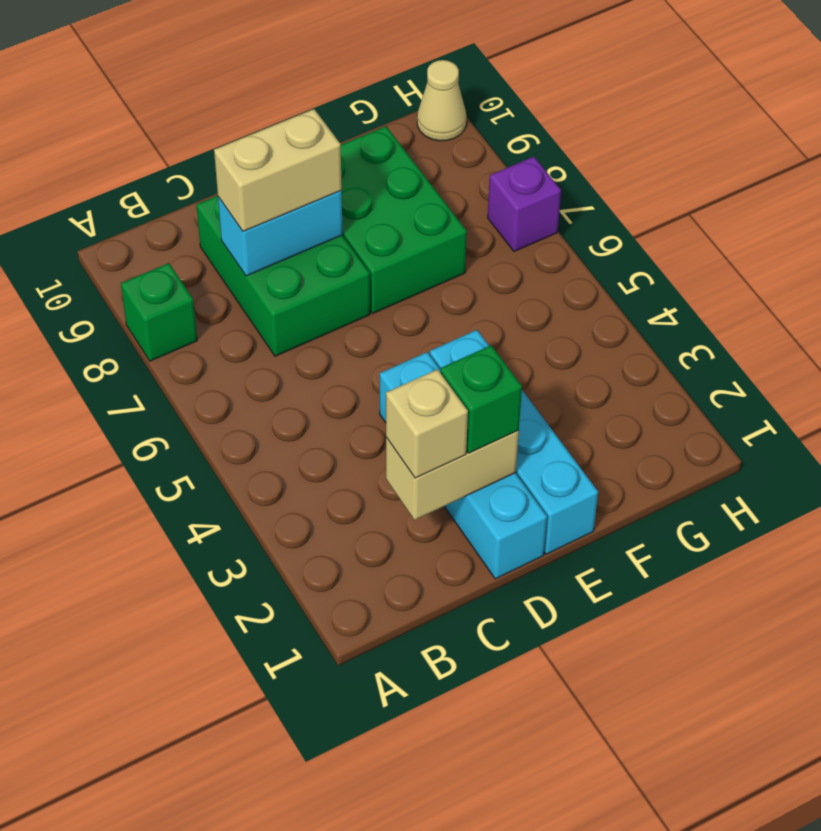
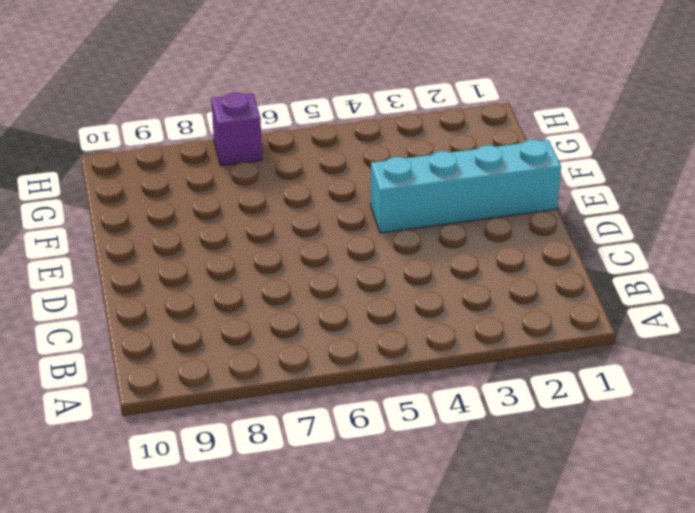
none -> green 1x1 brick [121,263,197,361]
none -> green 2x3 brick [196,196,370,356]
none -> cyan 1x4 brick [380,352,547,579]

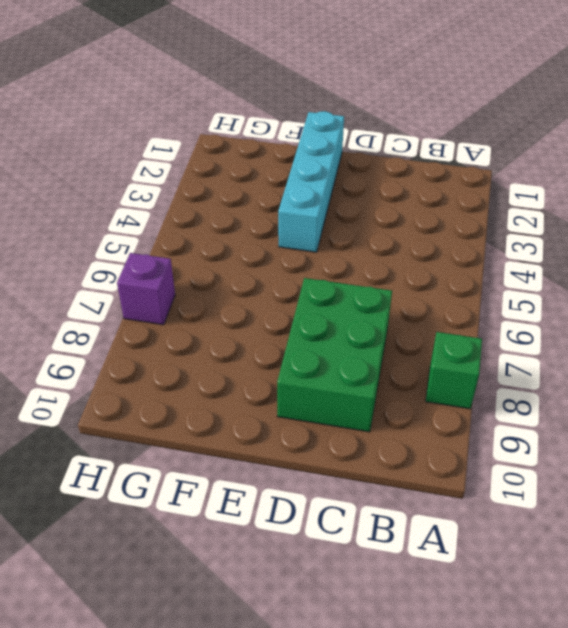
none -> cyan 1x4 brick [380,352,547,579]
none -> green 2x3 brick [341,126,467,314]
none -> tan 1x1 cone [417,60,466,141]

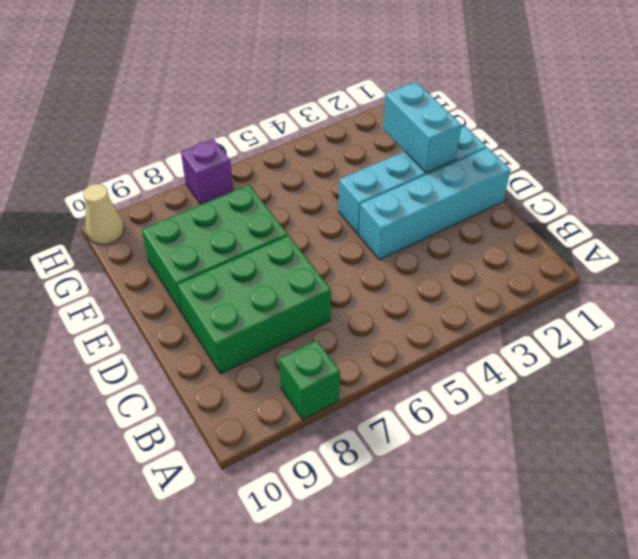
cyan 1x2 brick [383,82,461,173] -> cyan 1x2 brick moved to [218,191,343,276]
none -> tan 1x2 brick [386,430,519,520]
none -> tan 1x1 brick [386,369,468,478]
none -> tan 1x2 brick [214,109,342,231]

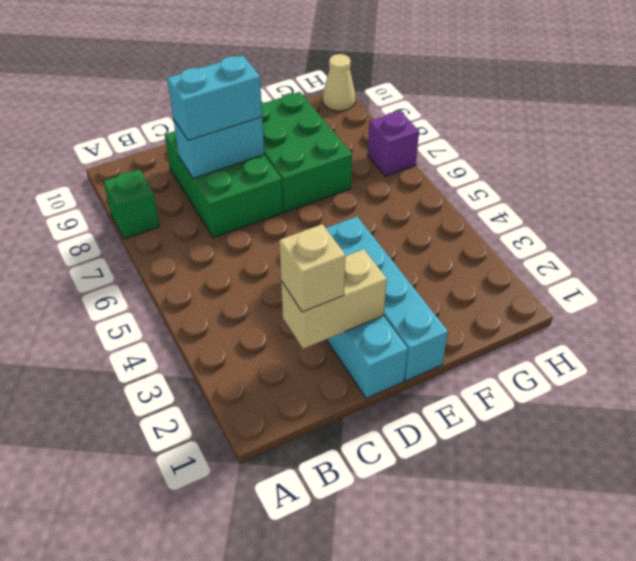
cyan 1x2 brick [167,56,262,140] -> tan 1x2 brick [214,109,342,231]
none -> green 1x1 brick [440,345,522,453]

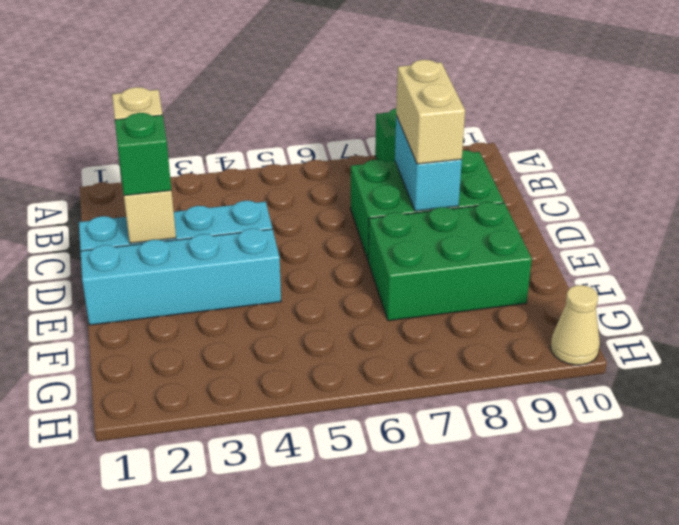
none -> purple 1x1 brick [488,157,561,252]

